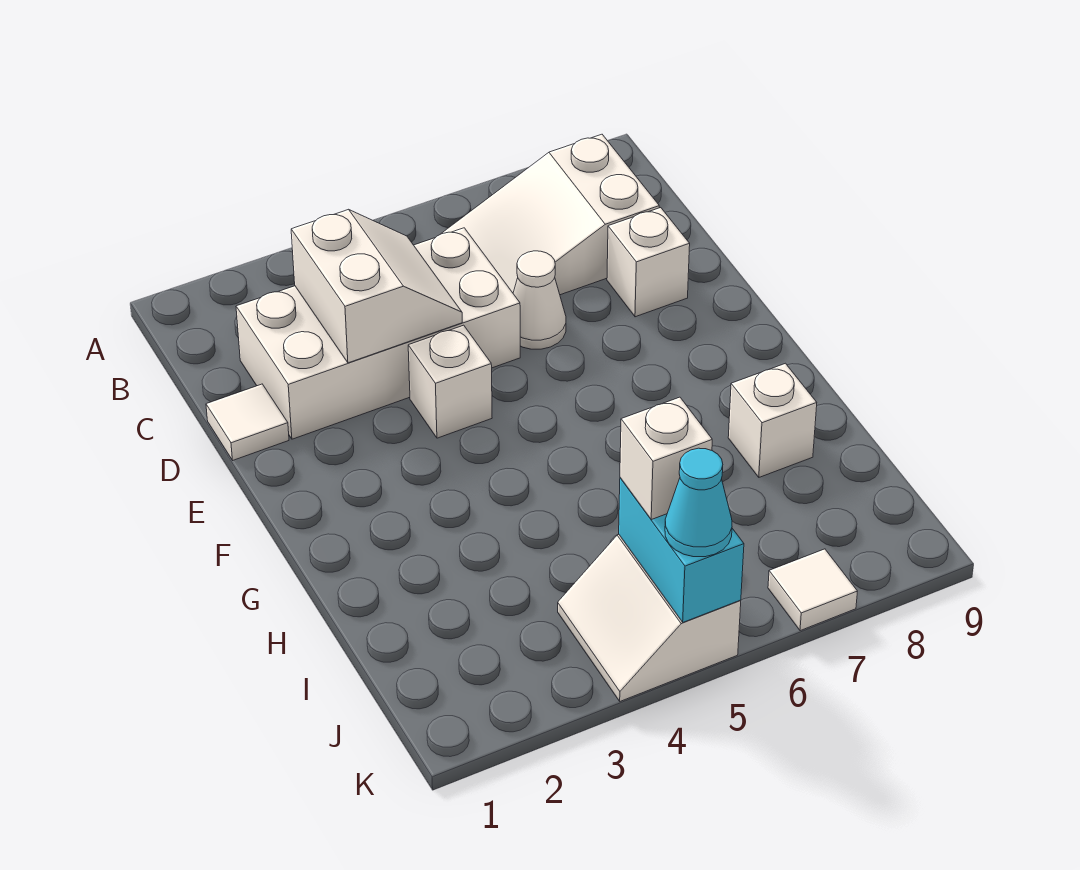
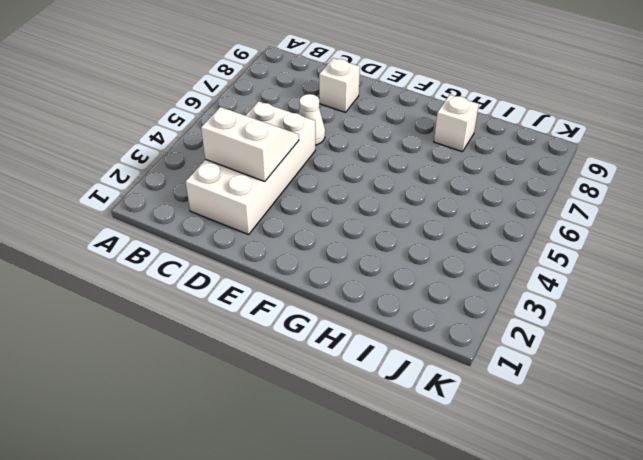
none -> white 2x3 slope [441,134,659,295]
none -> white 1x1 tile [206,384,289,460]
none -> white 1x1 brick [408,325,492,438]

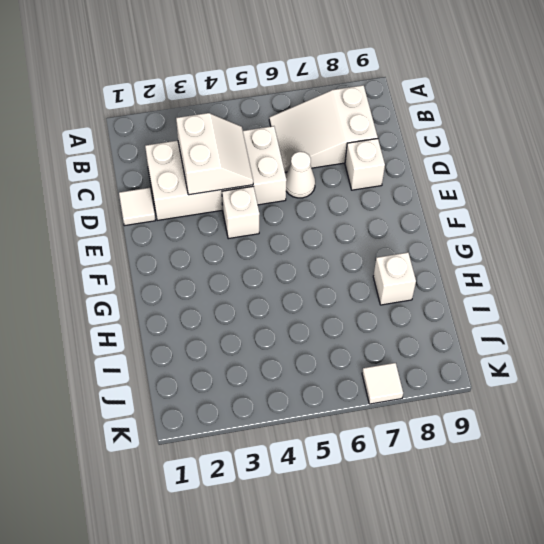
none -> white 2x2 slope [558,534,741,701]
none -> cyan 1x2 brick [619,478,744,622]
none -> white 1x1 brick [620,397,712,520]

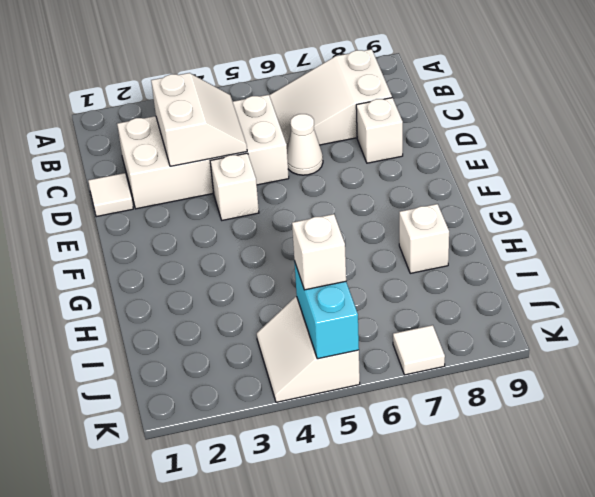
none -> cyan 1x1 cone [665,448,732,557]

